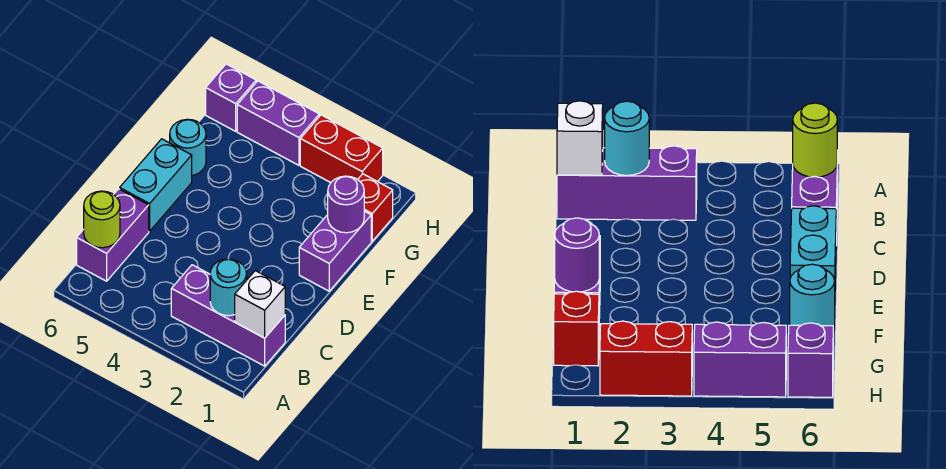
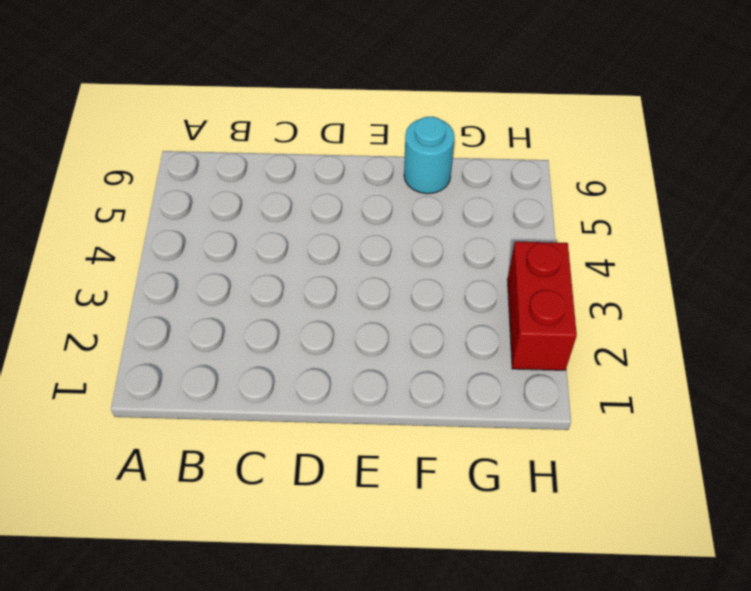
none -> purple 1x3 brick [171,265,285,366]
none -> purple 1x2 brick [77,189,149,281]
none -> cyan 1x2 brick [120,139,192,231]

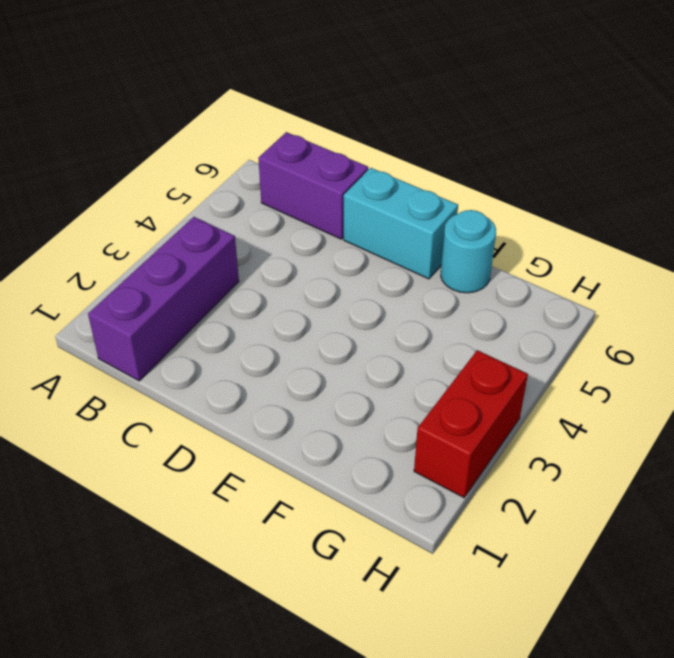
none -> purple 1x2 brick [299,211,371,291]
none -> red 1x1 brick [358,174,393,241]
none -> purple 1x2 brick [237,81,319,165]

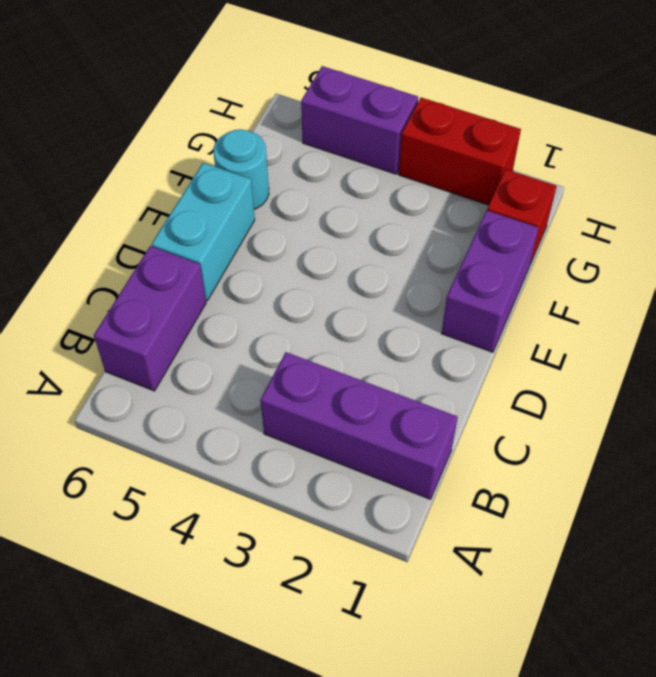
none -> purple 1x1 brick [206,64,256,131]
none -> white 1x1 brick [235,271,285,338]
none -> cyan 1x1 round brick [210,259,247,316]

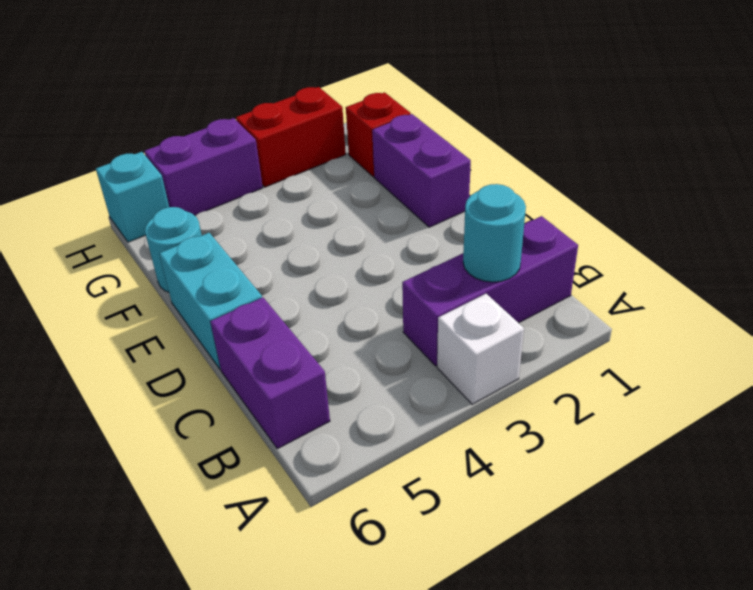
white 1x1 brick [437,294,524,404] -> white 1x1 brick moved to [235,271,285,338]
cyan 1x1 brick [96,152,169,242] -> purple 1x1 brick [206,64,256,131]
none -> lime 1x1 round brick [84,191,120,248]
none -> purple 1x1 round brick [328,176,364,233]

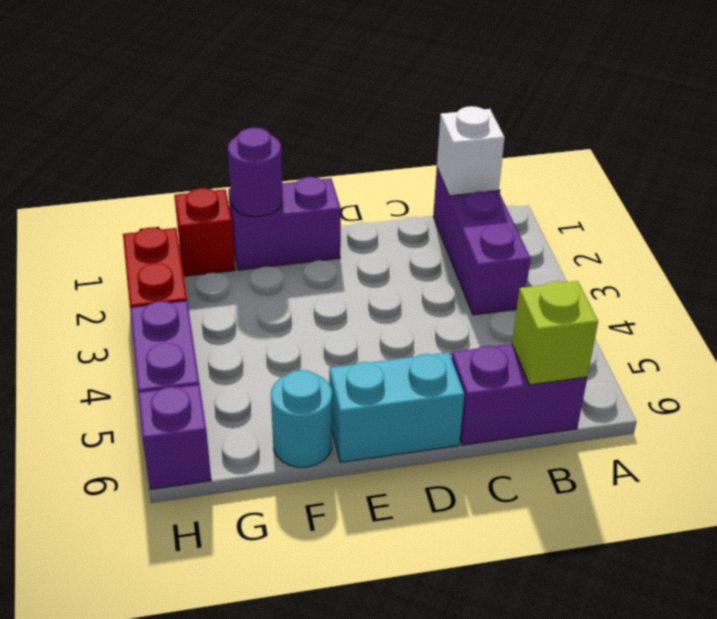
lime 1x1 brick [512,281,598,385] -> lime 1x1 round brick [84,191,120,248]
none -> cyan 1x1 round brick [210,259,247,316]

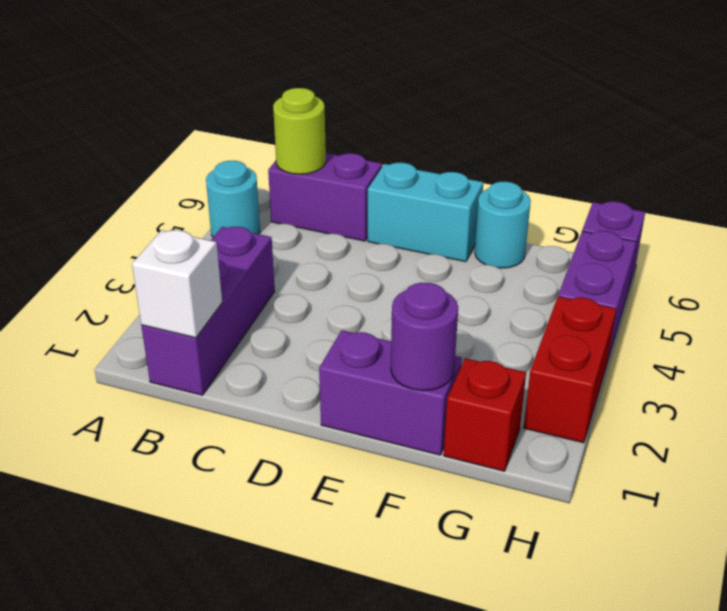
cyan 1x1 round brick [206,161,260,237] -> cyan 1x1 round brick moved to [210,259,247,316]

